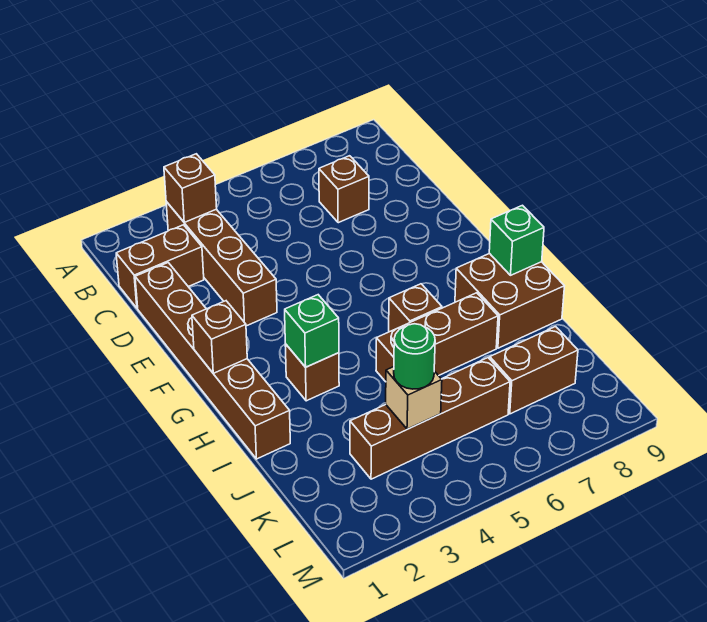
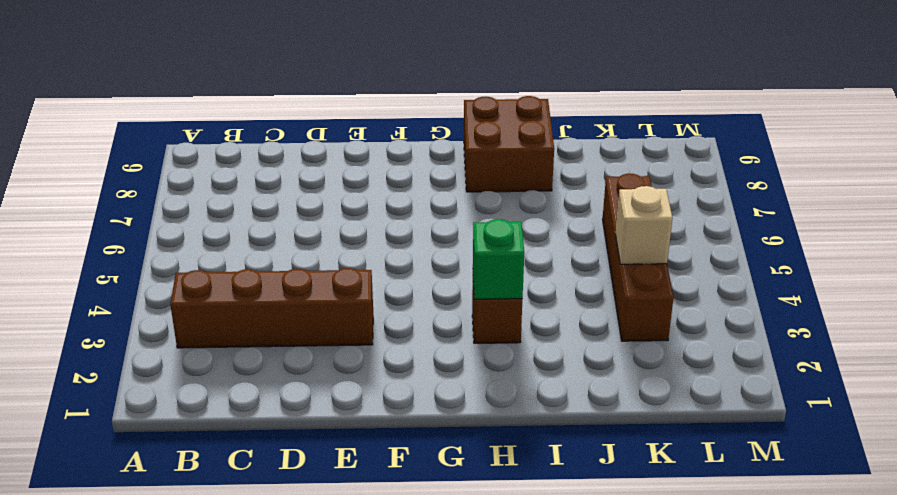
none -> brown 1x2 brick [116,225,204,308]
none -> brown 1x1 brick [319,156,369,223]
none -> brown 1x6 brick [135,263,290,459]

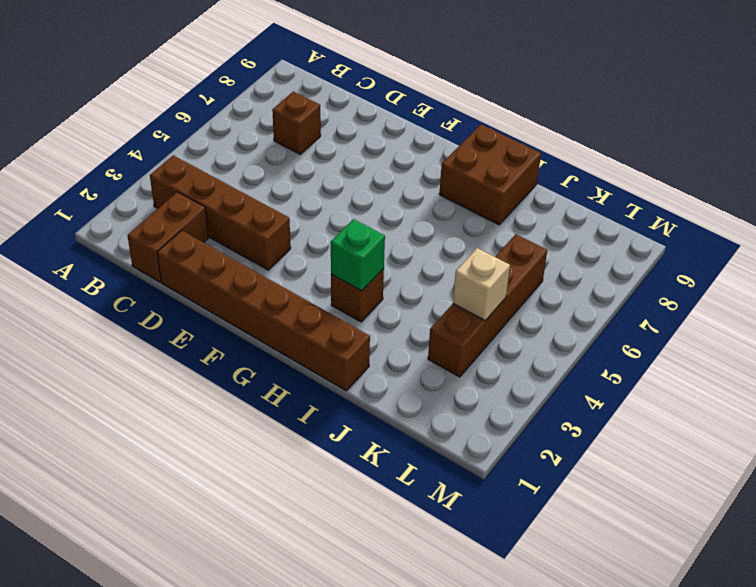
none -> brown 1x1 brick [389,284,442,332]
none -> brown 1x3 brick [376,293,498,382]
none -> brown 1x2 brick [490,327,578,414]

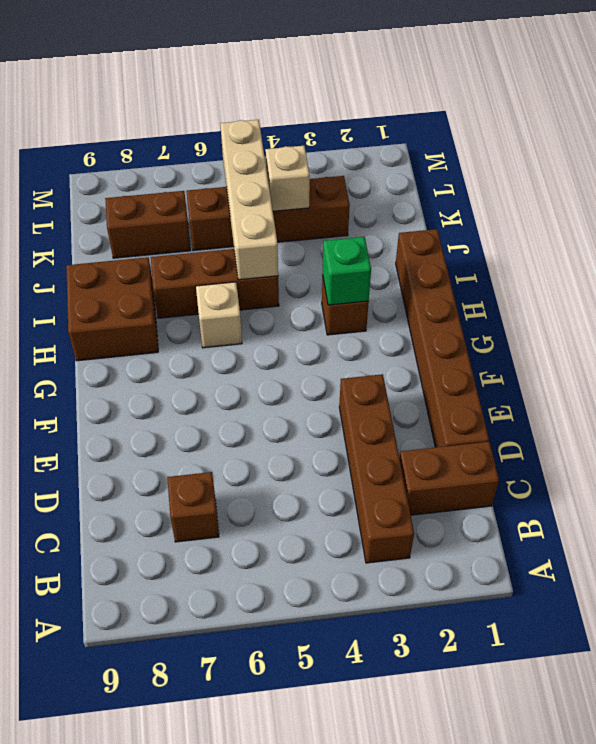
tan 1x1 brick [196,282,242,348] -> brown 1x1 brick [389,284,442,332]
tan 1x4 brick [220,120,278,280] -> none
none -> brown 1x1 brick [164,154,217,222]
none -> brown 1x1 brick [192,301,247,373]
none -> green 1x1 brick [489,205,544,275]

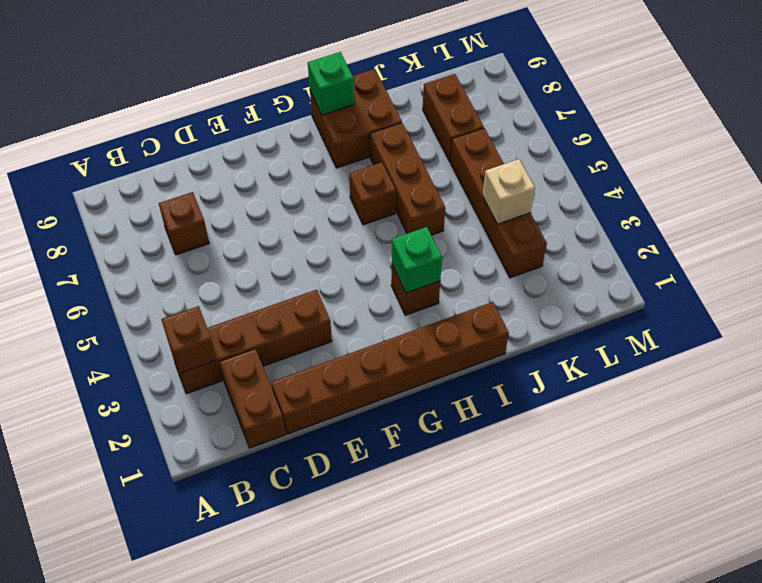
none -> brown 1x1 brick [192,301,247,373]
none -> green 1x1 round brick [394,324,435,389]

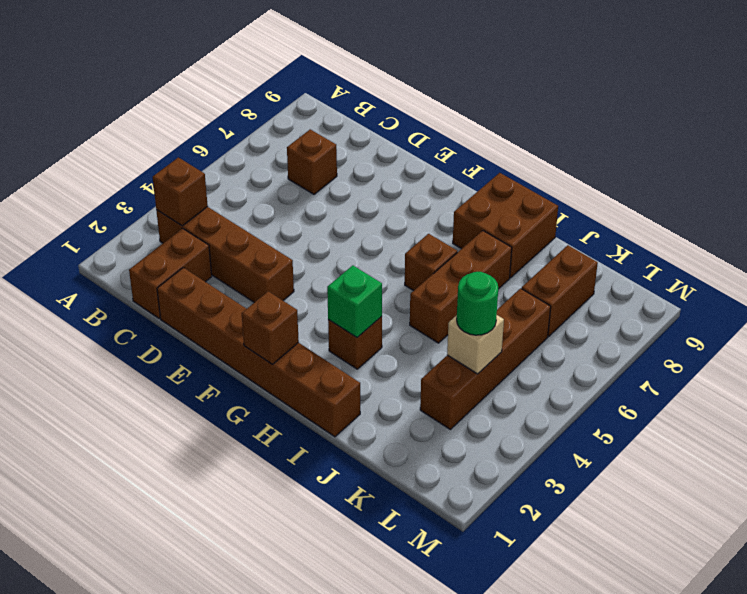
none -> green 1x1 brick [489,205,544,275]

